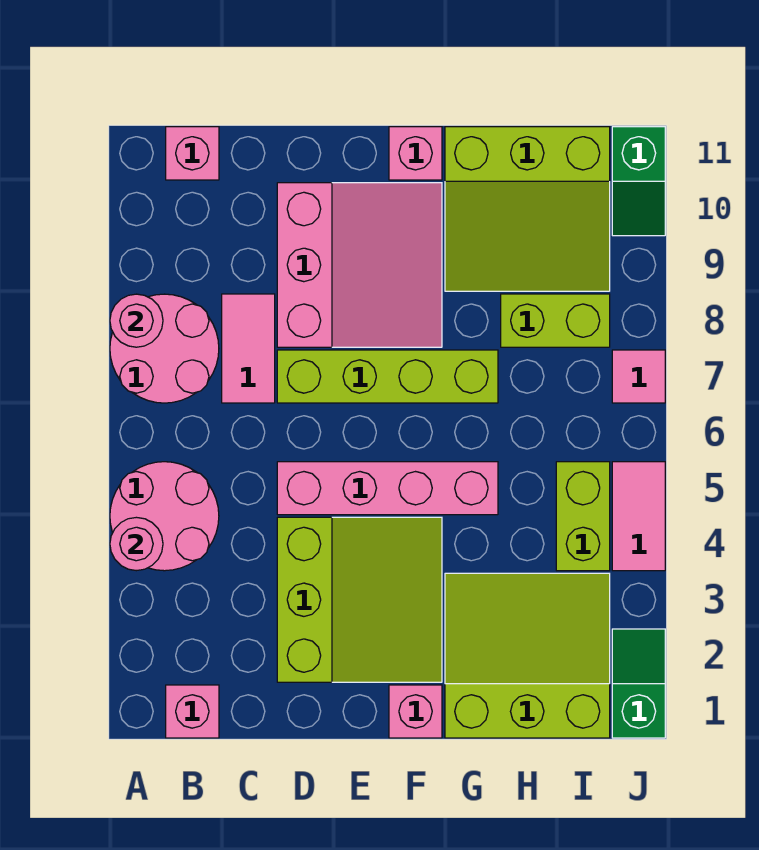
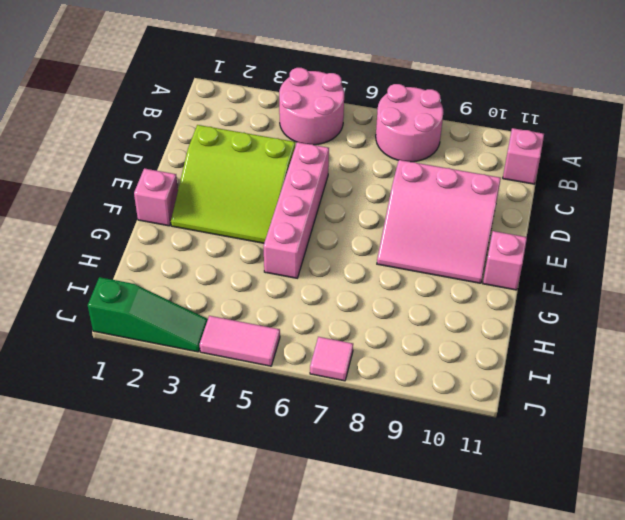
green 1x3 slope [88,277,208,352] -> green 1x2 slope [612,629,665,738]
none -> pink 1x1 brick [166,685,219,738]
none -> pink 1x2 tile [222,294,275,403]
none -> lime 1x4 brick [277,350,498,403]

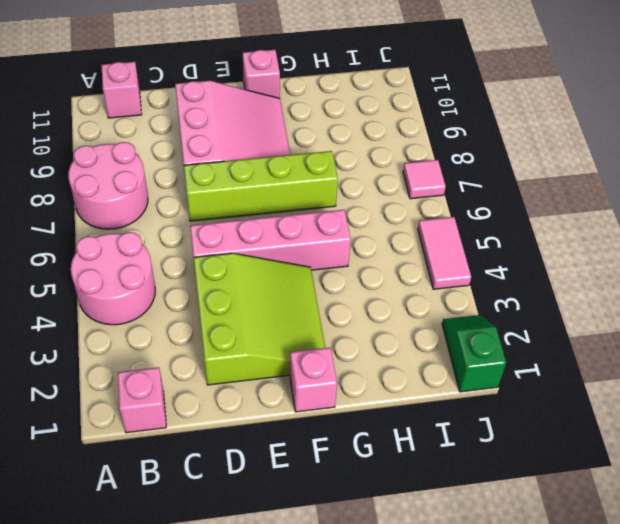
none -> pink 1x2 tile [222,294,275,403]
none -> lime 3x3 slope [445,573,610,738]
none -> lime 3x3 slope [445,127,610,291]

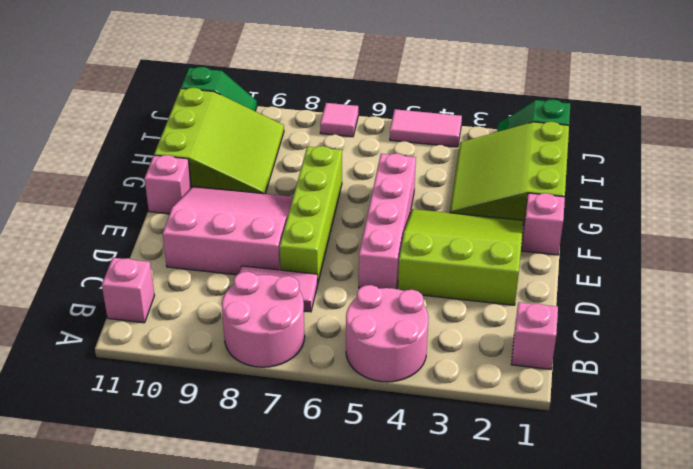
none -> lime 1x2 brick [501,294,610,347]
none -> lime 1x2 brick [556,462,610,571]
none -> pink 1x1 round brick [110,517,163,571]

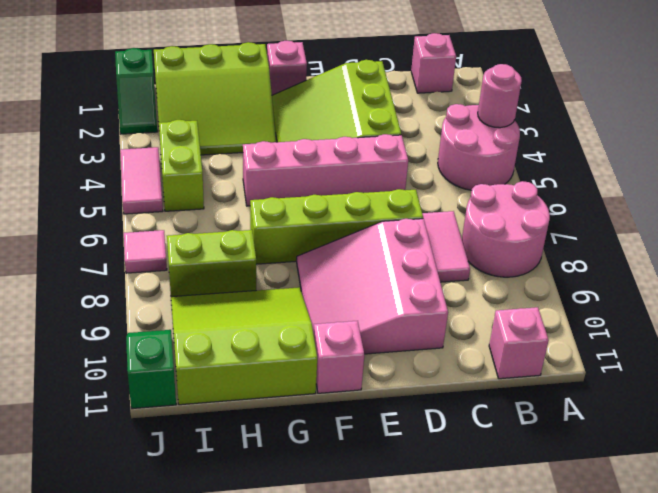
none -> pink 1x1 round brick [110,294,163,347]

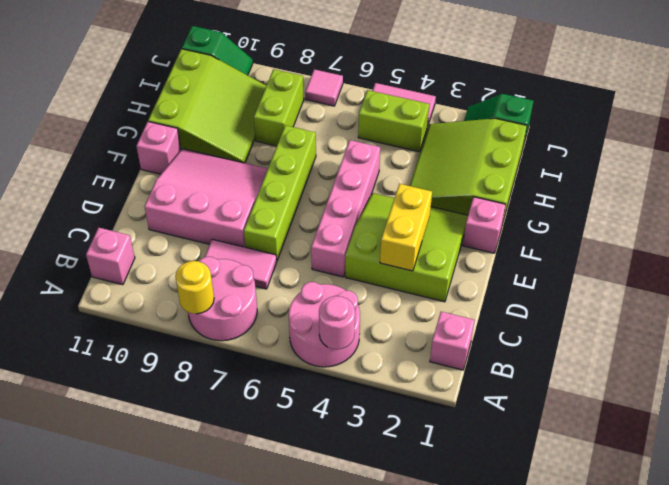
yellow 1x1 round brick [175,261,214,314] -> pink 1x1 round brick [110,294,163,347]
yellow 1x2 brick [380,184,432,271] -> none

